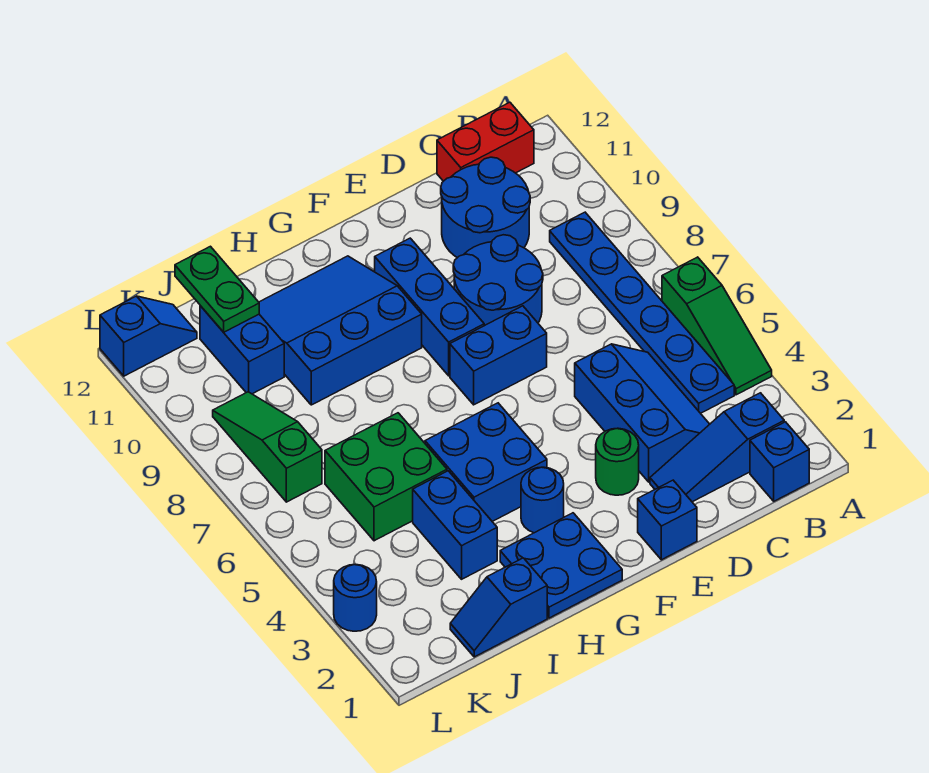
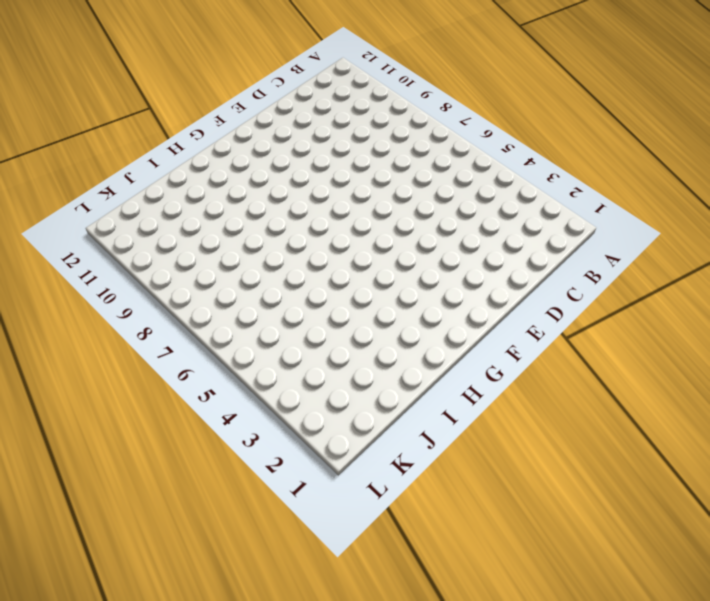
none -> green 1x3 slope [662,257,772,395]
none -> blue 1x1 brick [750,422,809,501]
none -> blue 1x3 slope [650,393,784,502]

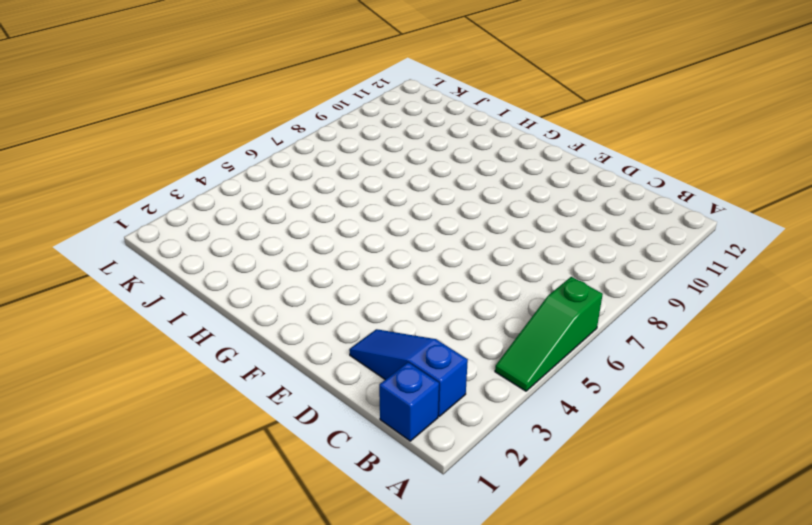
none -> blue 1x6 plate [550,212,734,413]
none -> red 1x2 brick [437,102,534,181]
none -> blue 2x3 slope [575,344,710,482]

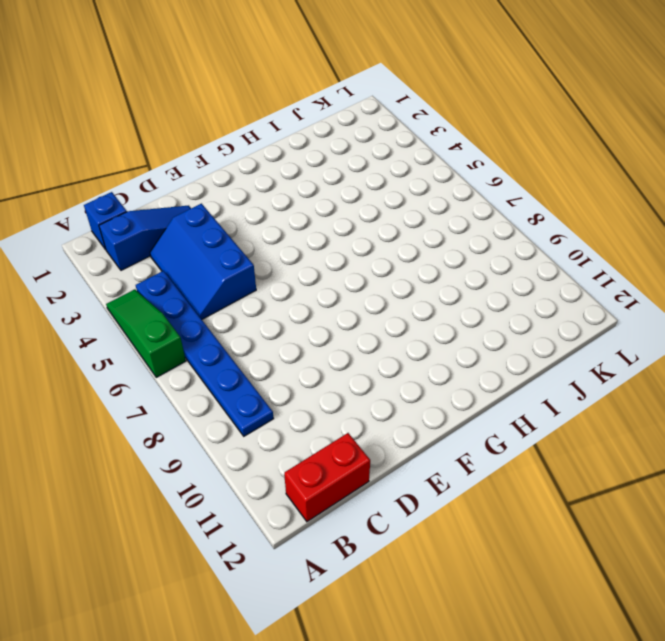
none -> blue 2x2 round brick [441,157,530,258]
none -> blue 2x2 round brick [453,235,543,326]
none -> blue 1x1 brick [638,480,697,560]

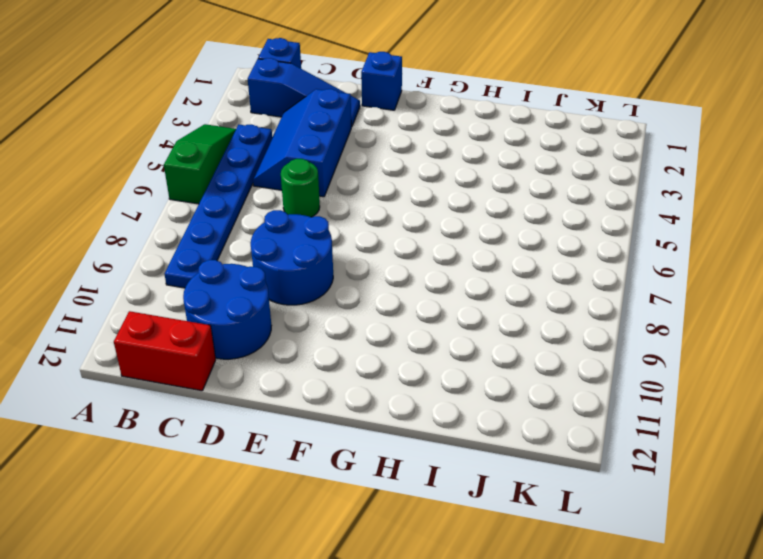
green 1x1 round brick [281,159,320,217] -> green 1x1 round brick moved to [596,428,639,495]
none -> blue 1x2 brick [450,306,547,405]
none -> blue 1x3 brick [375,238,484,376]
none -> blue 2x2 plate [500,513,622,618]

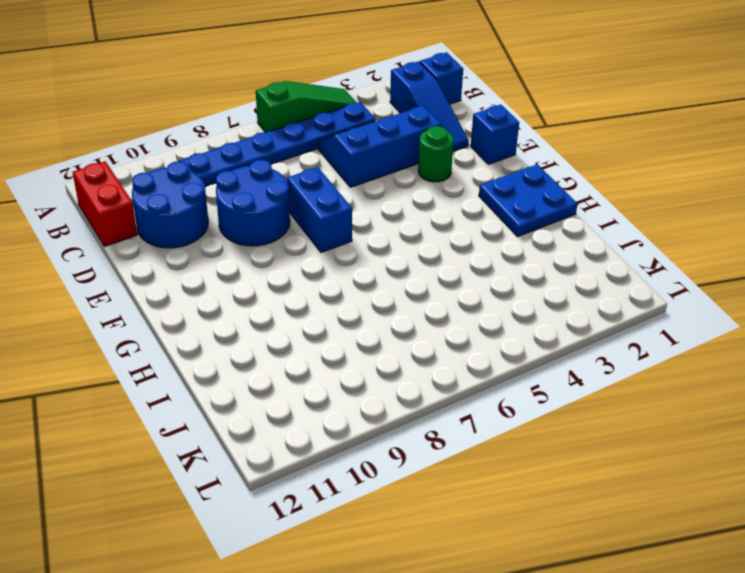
none -> blue 1x3 brick [375,238,484,376]
none -> blue 1x1 round brick [521,467,564,533]
none -> blue 2x2 brick [425,403,547,521]

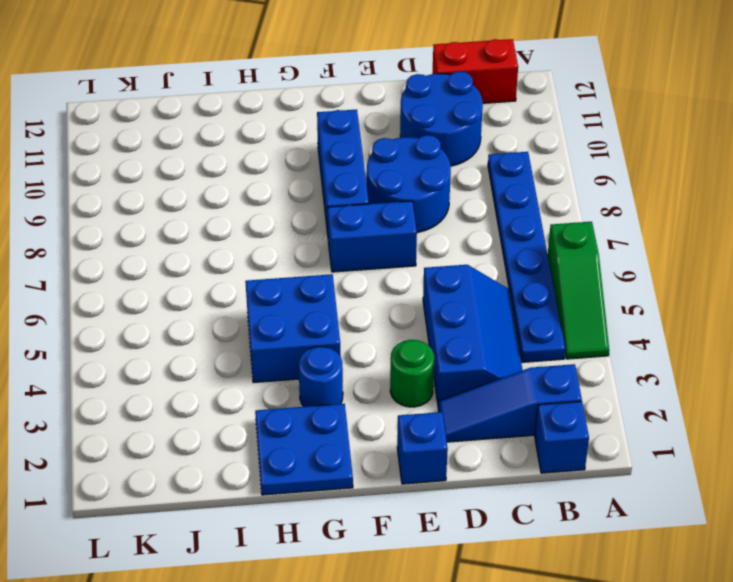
none -> blue 3x3 slope [259,256,422,405]
none -> blue 1x2 slope [450,558,547,657]
none -> blue 1x2 brick [413,471,497,579]

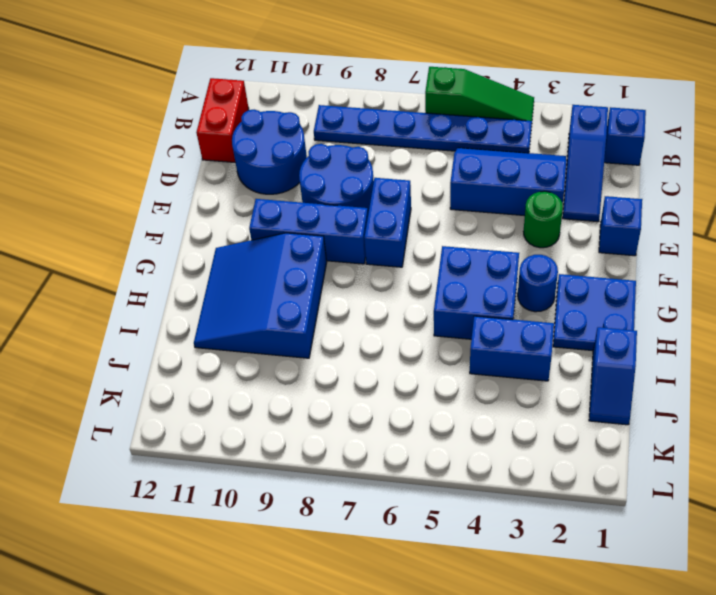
none -> green 2x2 brick [325,413,447,541]
none -> blue 1x2 brick [200,306,284,394]
none -> green 1x3 slope [213,392,322,502]

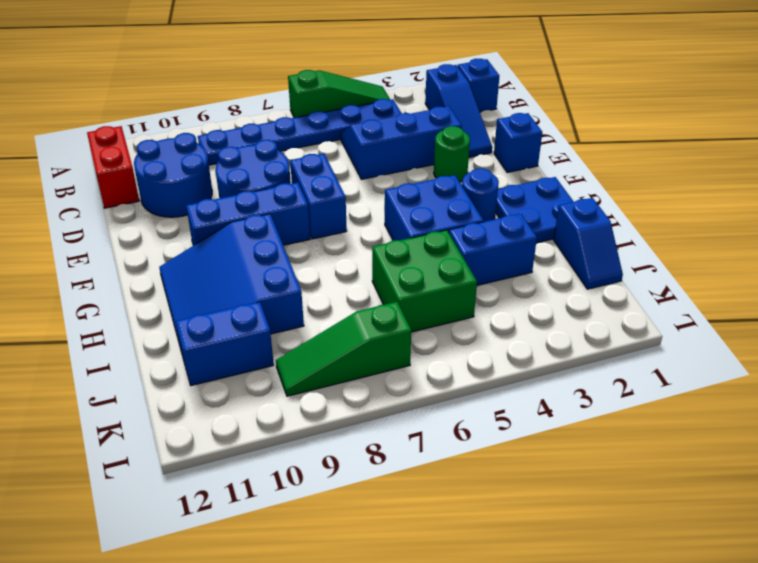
none -> blue 1x2 slope [100,296,197,376]
none -> blue 1x1 round brick [334,564,377,631]
none -> green 1x2 plate [175,246,259,332]

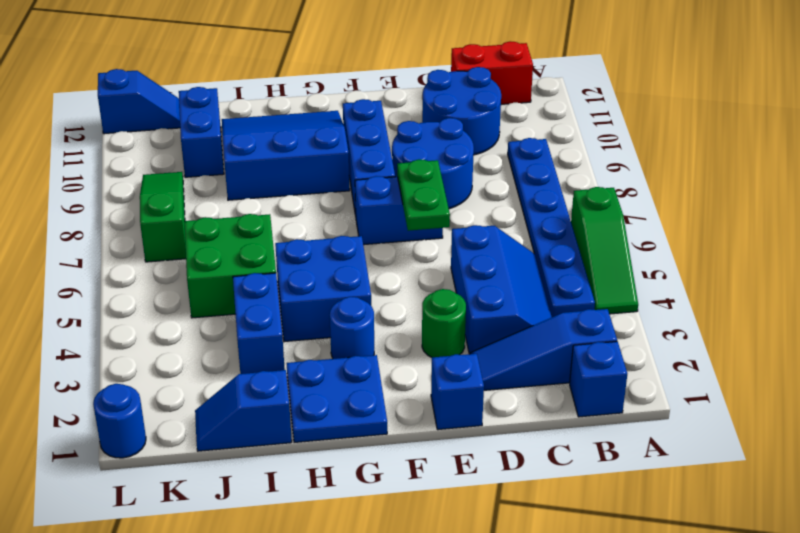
green 1x2 plate [397,159,450,231] -> green 1x2 plate moved to [175,246,259,332]
blue 1x1 round brick [93,384,146,458] -> blue 1x1 round brick moved to [334,564,377,631]

